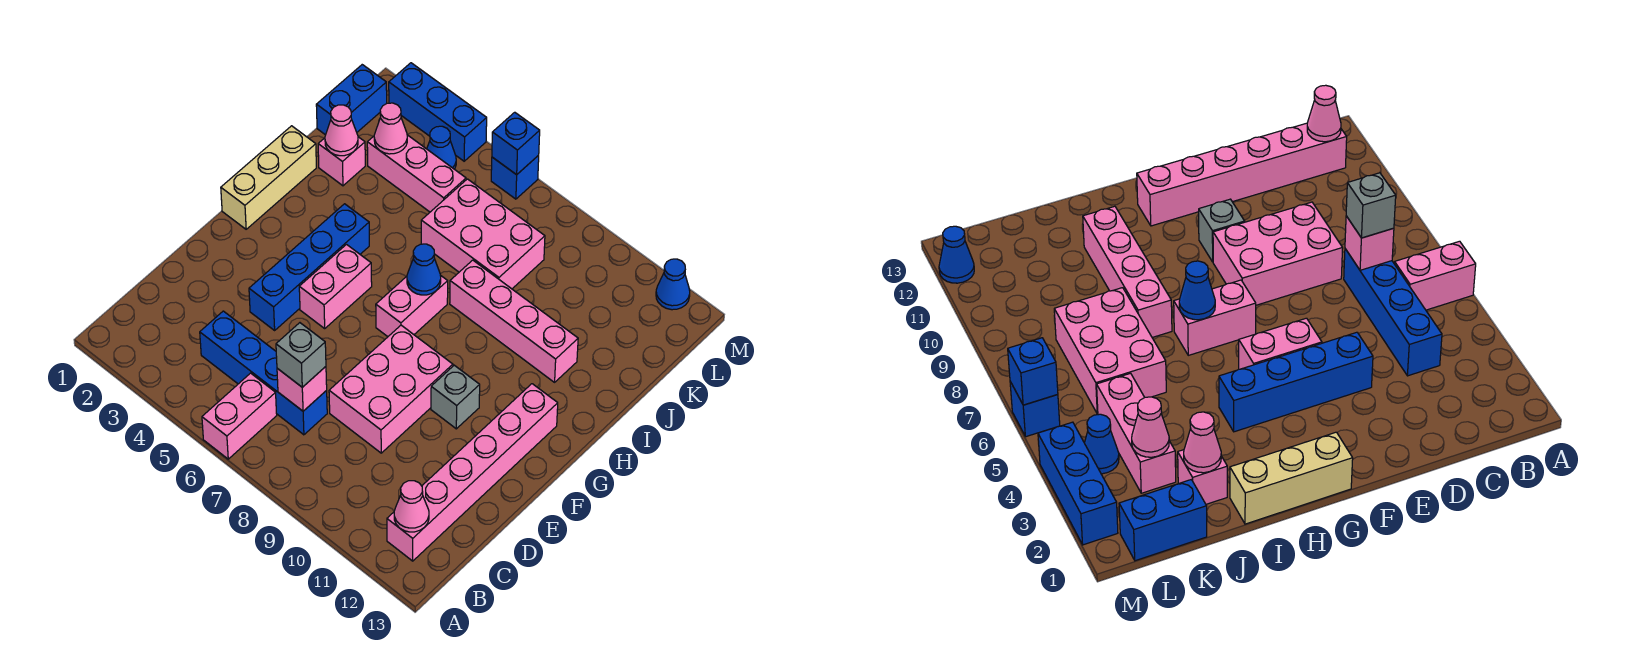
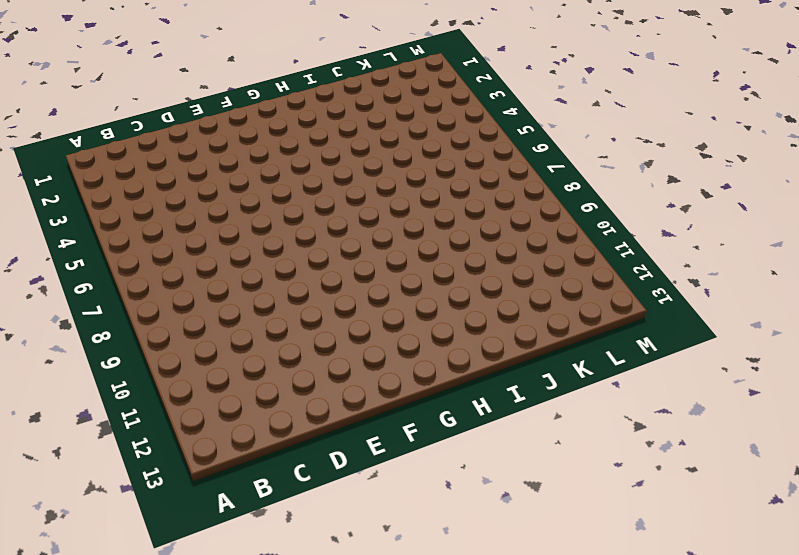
none -> pink 1x2 brick [202,373,277,459]
none -> pink 1x6 brick [387,384,558,561]
none -> blue 1x4 brick [200,311,327,435]

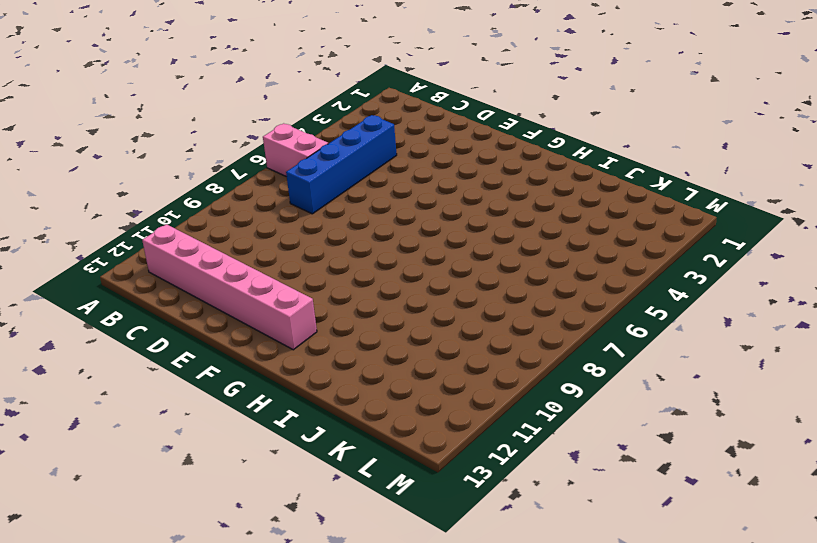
none -> pink 2x3 brick [329,325,453,453]
none -> blue 1x4 brick [249,204,369,330]
none -> pink 1x2 brick [299,245,372,328]

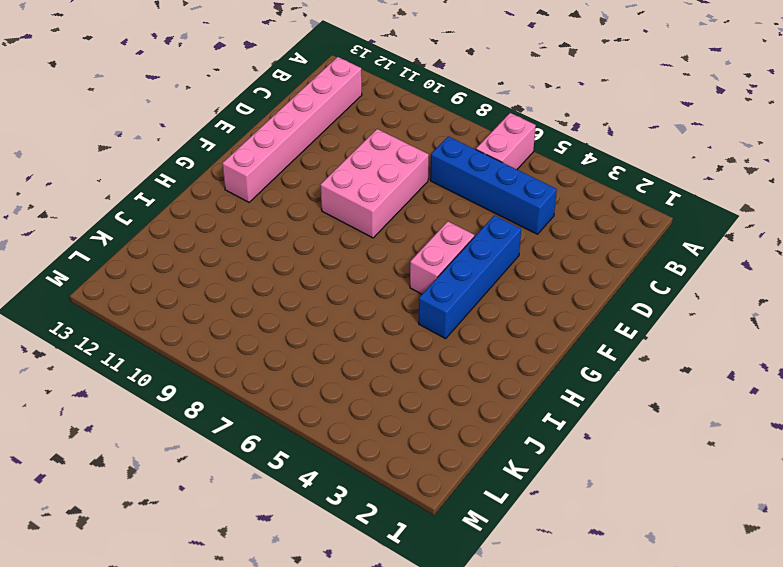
none -> grey 1x1 brick [431,365,480,429]
none -> tan 1x3 brick [221,126,316,229]
none -> pink 1x2 brick [376,275,448,337]

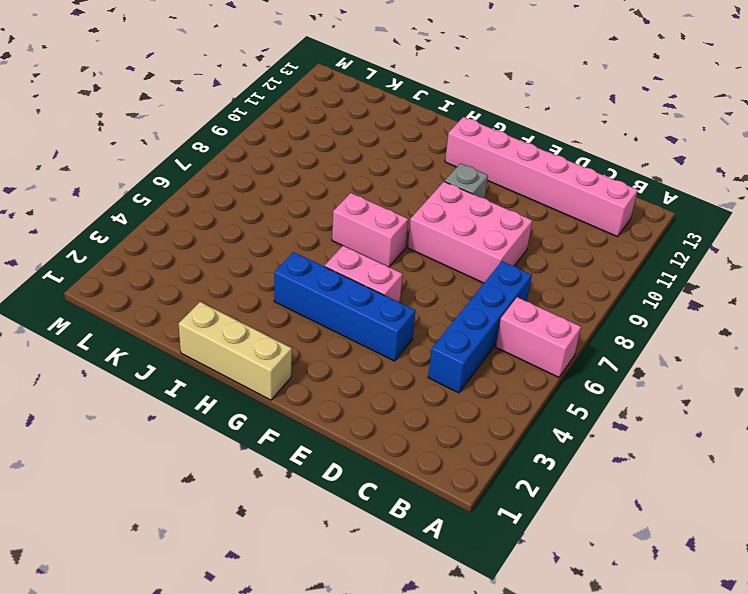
none -> pink 1x4 brick [450,260,578,382]
none -> pink 1x1 brick [318,137,365,186]
none -> pink 2x3 brick [421,179,545,289]

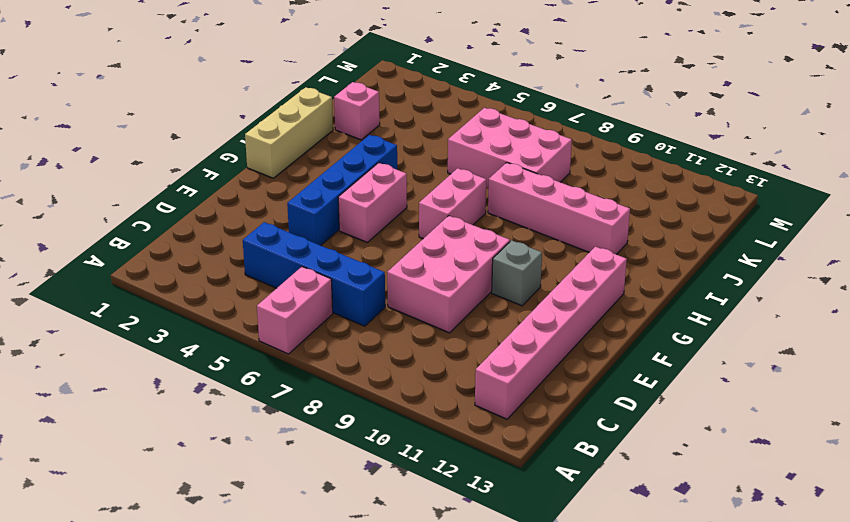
none -> blue 1x2 brick [316,65,387,135]
none -> pink 1x3 brick [367,135,466,212]
none -> blue 1x1 cone [427,126,456,169]

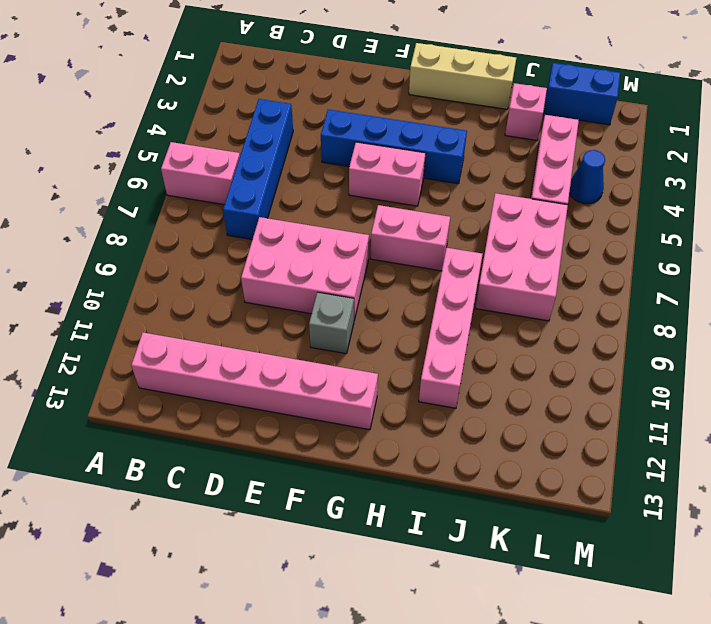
none -> blue 1x3 brick [389,63,487,161]
none -> blue 1x1 brick [491,155,539,199]
none -> blue 1x1 cone [656,259,690,310]

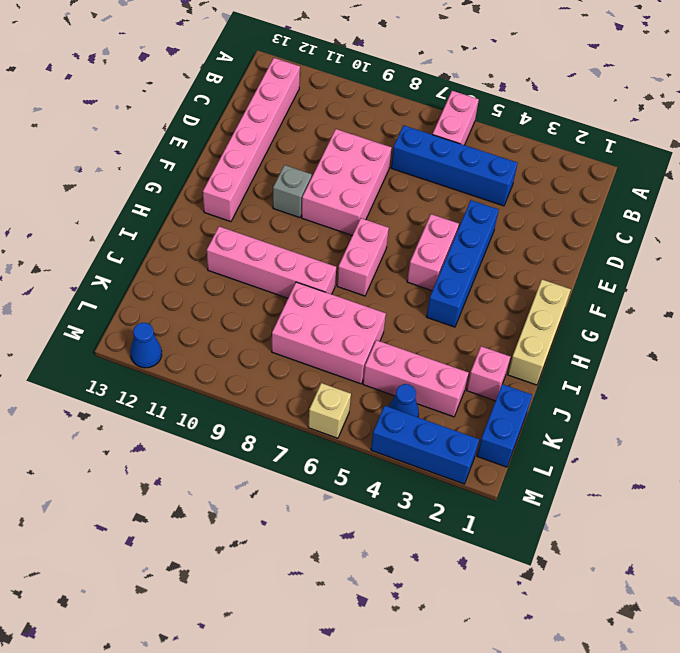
tan 1x1 brick [308,383,351,438] -> blue 1x1 brick [491,155,539,199]
none -> pink 1x1 cone [394,481,429,532]
none -> pink 1x1 brick [277,367,327,411]
none -> blue 1x1 cone [407,244,441,295]

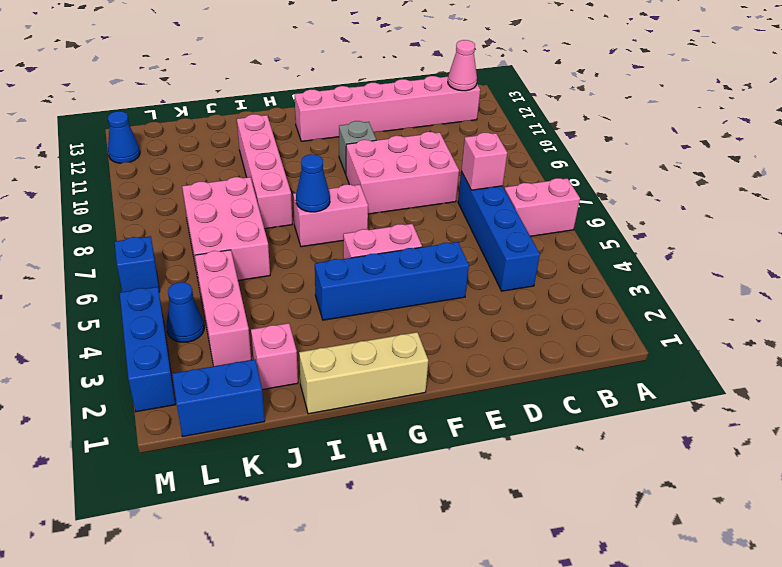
none -> pink 1x1 cone [325,105,358,156]
none -> pink 1x1 cone [374,103,407,154]
none -> blue 1x1 brick [492,112,540,175]

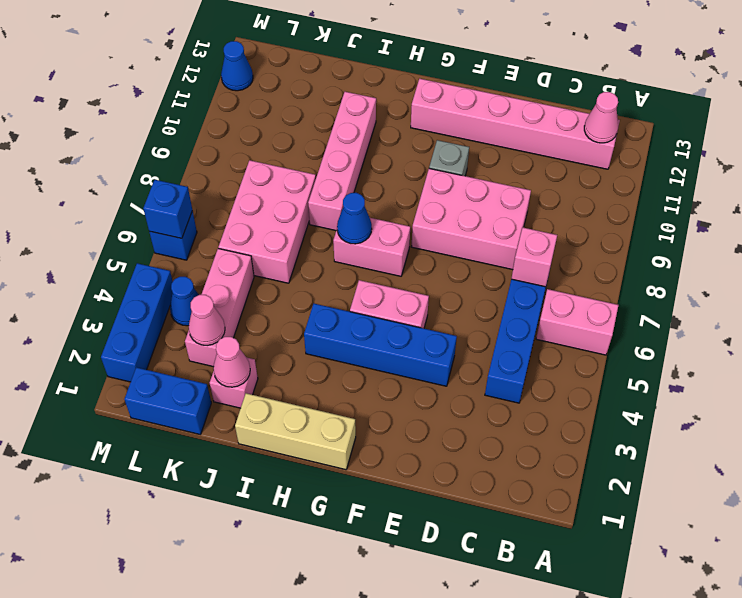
none -> grey 1x1 brick [276,323,326,387]

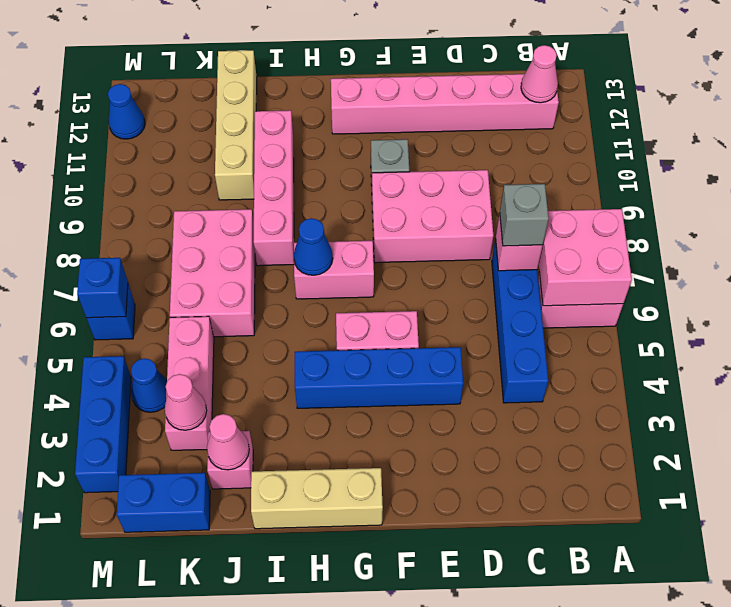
pink 2x2 brick [539,209,632,306] -> none
tan 1x4 brick [215,50,257,200] -> none

